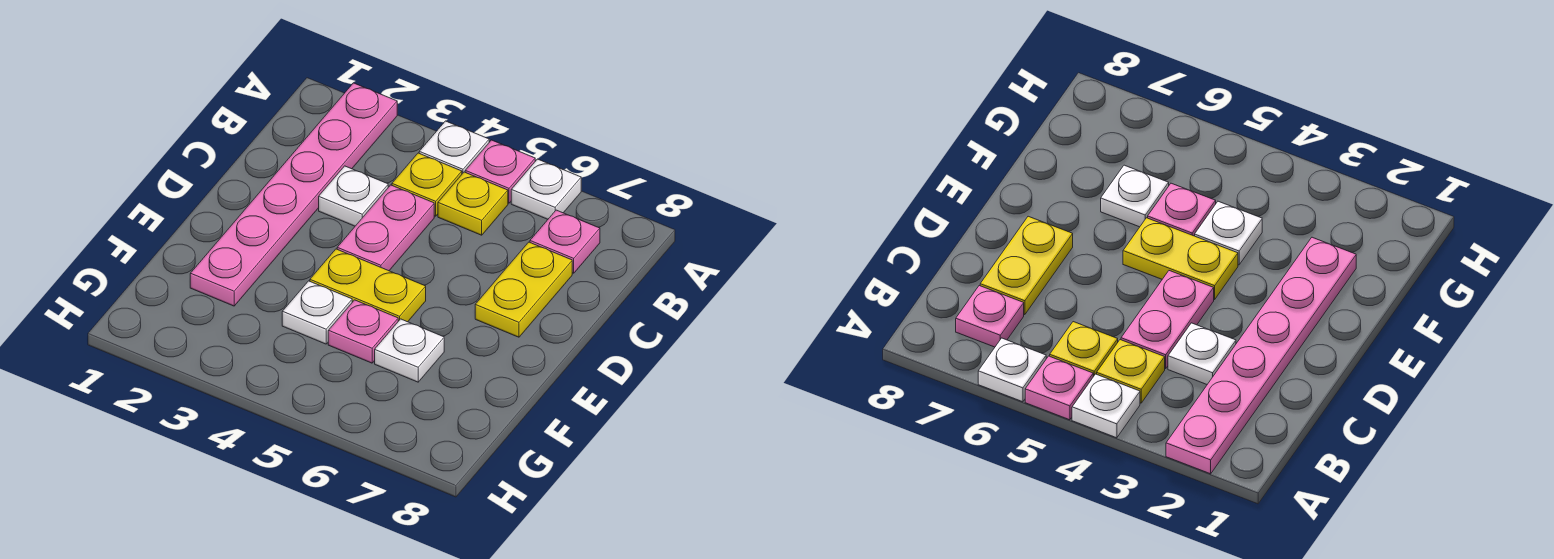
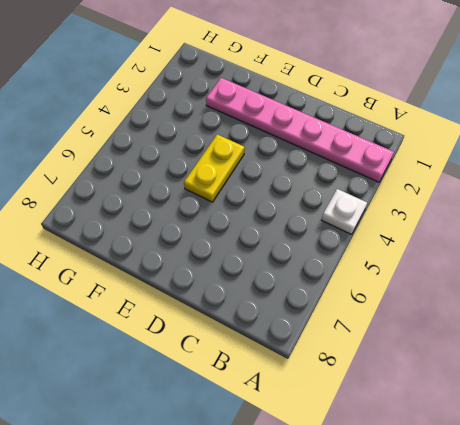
none -> pink 1x1 plate [465,140,535,203]
none -> white 1x1 plate [511,159,581,219]
none -> yellow 1x1 plate [392,153,462,216]

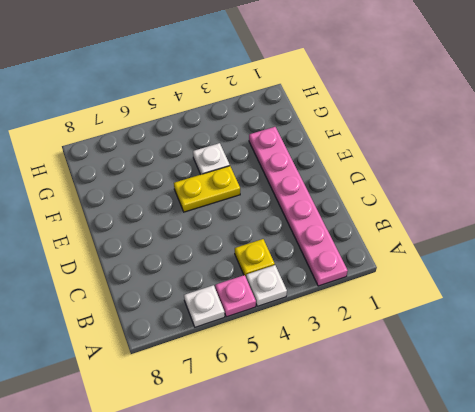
none -> yellow 1x1 plate [438,172,508,235]
none -> pink 1x1 plate [530,210,600,273]
none -> white 1x1 plate [319,166,388,226]

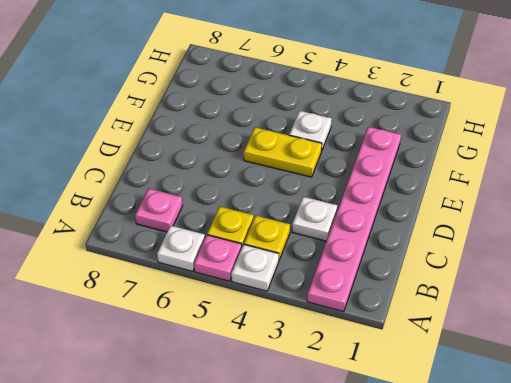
none -> pink 1x2 plate [337,185,434,271]
none -> yellow 1x2 plate [475,242,572,337]
none -> pink 1x1 plate [328,300,398,363]

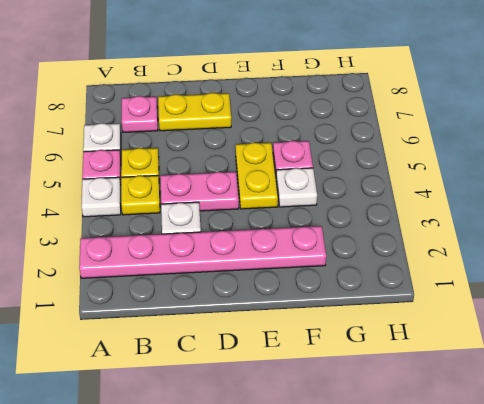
none -> white 1x1 plate [375,319,444,382]

